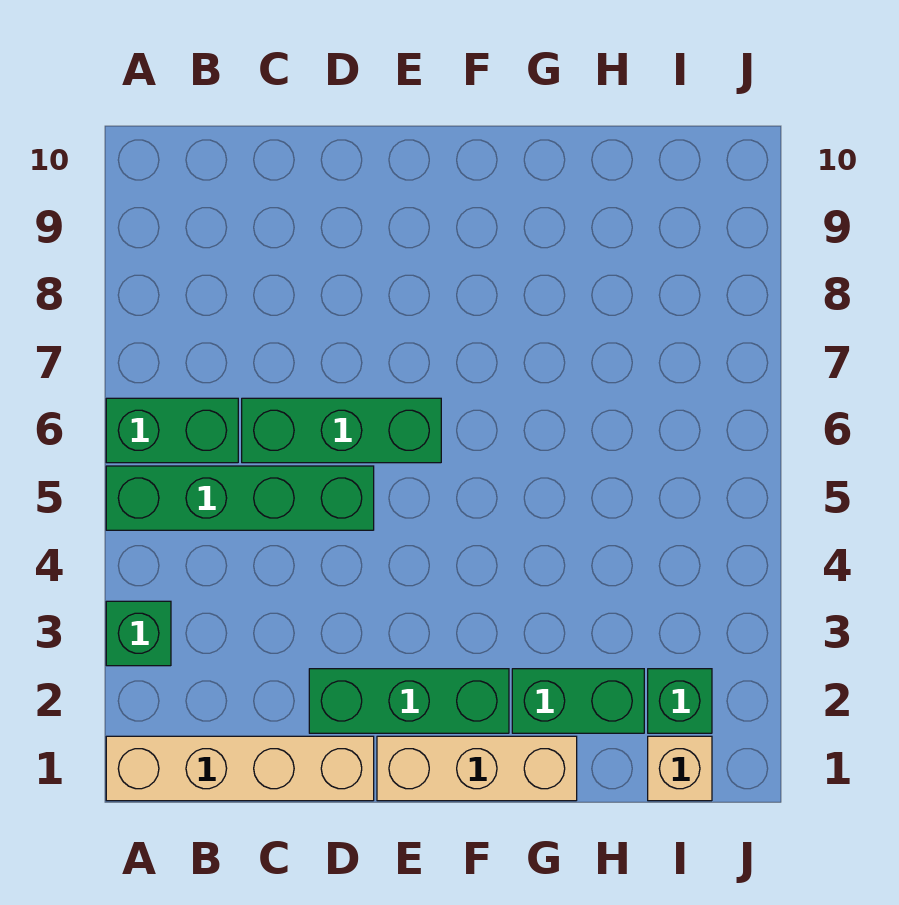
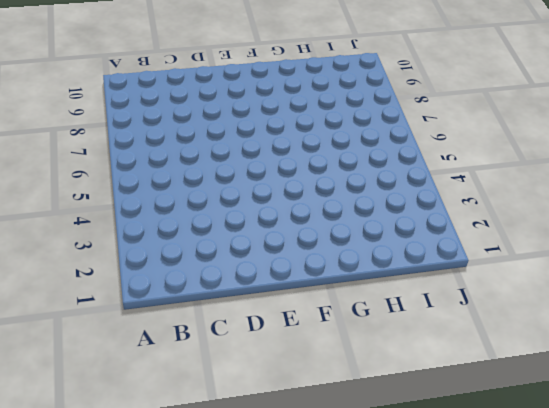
none -> tan 1x4 brick [106,736,374,801]
none -> green 1x1 brick [106,601,171,666]

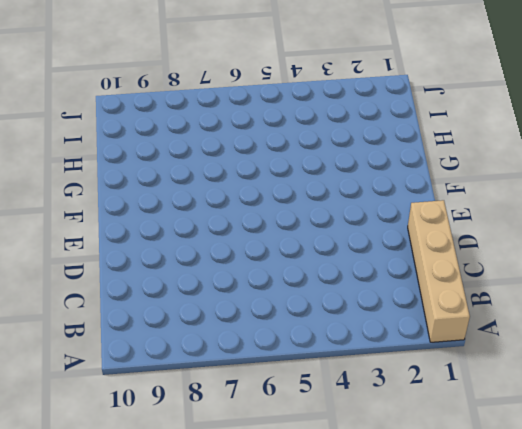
none -> green 1x1 brick [106,601,171,666]
none -> green 1x4 brick [106,466,374,530]

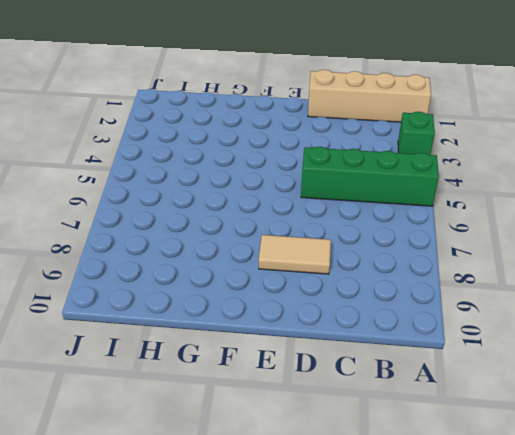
tan 1x2 tile [259,235,331,274] -> none
none -> green 1x2 brick [106,398,238,463]
none -> green 1x3 brick [242,398,441,463]

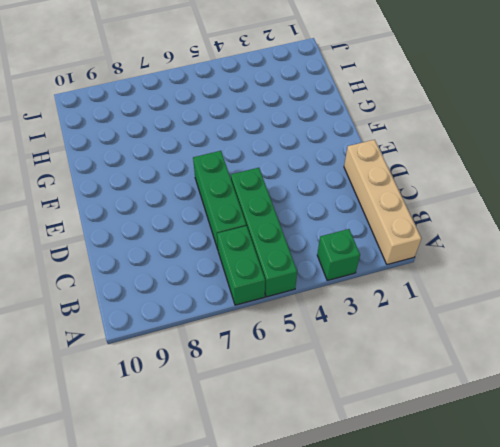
none -> green 1x3 brick [309,669,509,733]
none -> tan 1x3 brick [377,736,577,801]

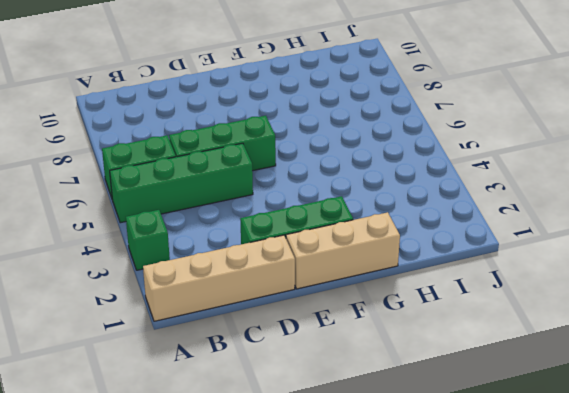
none -> green 1x2 brick [512,669,644,733]
none -> tan 1x1 brick [648,736,712,801]

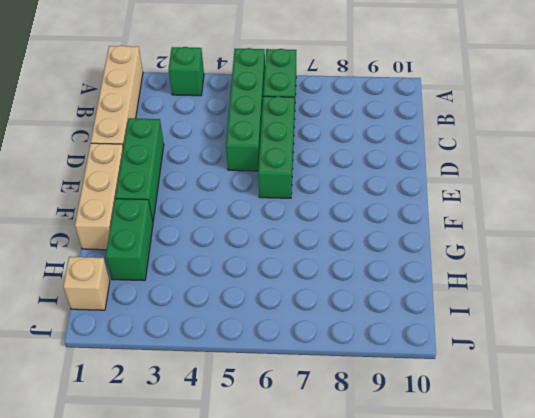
none -> green 1x1 brick [648,669,712,733]

